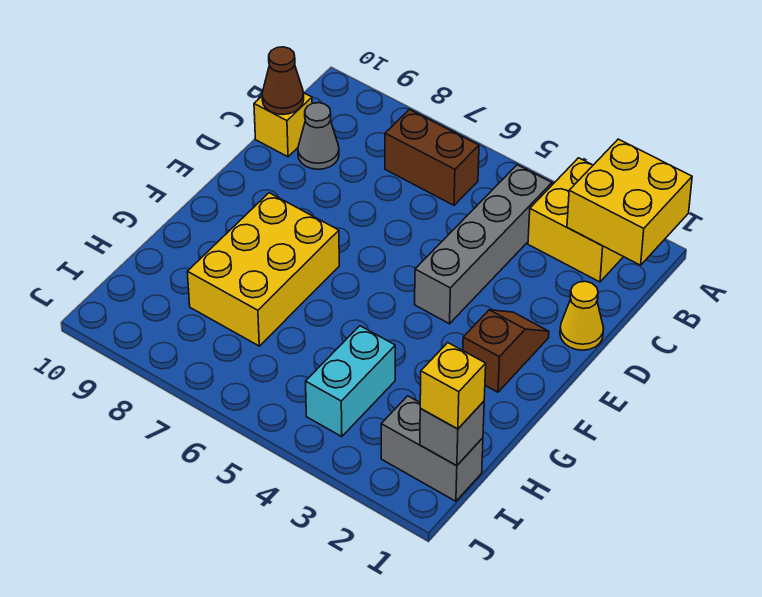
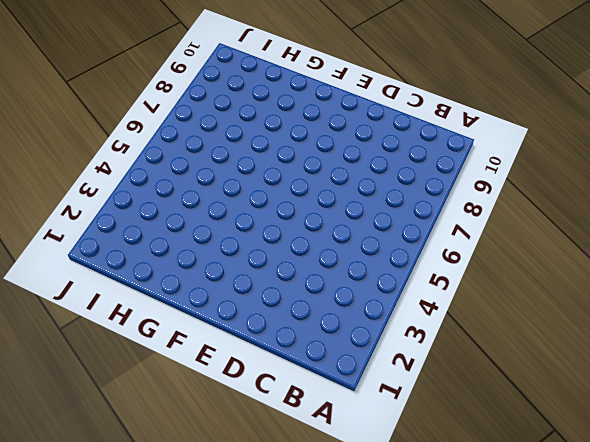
none -> yellow 2x2 brick [528,158,623,282]
none -> grey 1x4 brick [415,165,552,324]
none -> brown 1x2 brick [385,109,479,205]

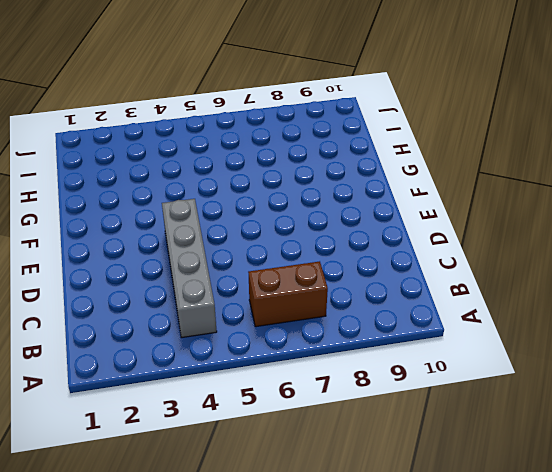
none -> yellow 2x2 brick [528,158,623,282]
none -> grey 1x1 cone [298,103,339,169]
none -> yellow 1x1 brick [254,93,312,157]

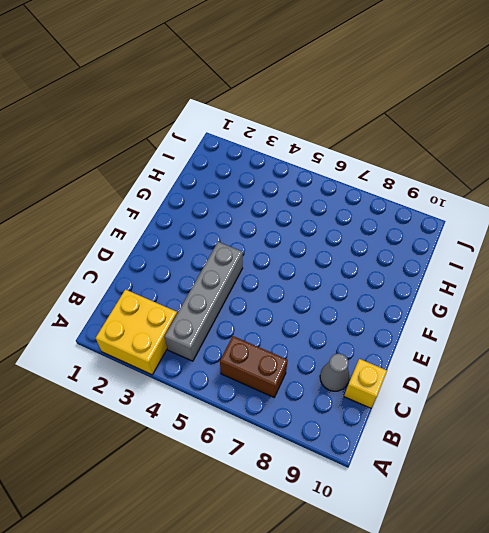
none -> yellow 1x1 cone [560,281,604,350]
none -> brown 1x2 slope [463,310,549,392]
none -> yellow 2x3 brick [187,193,339,346]

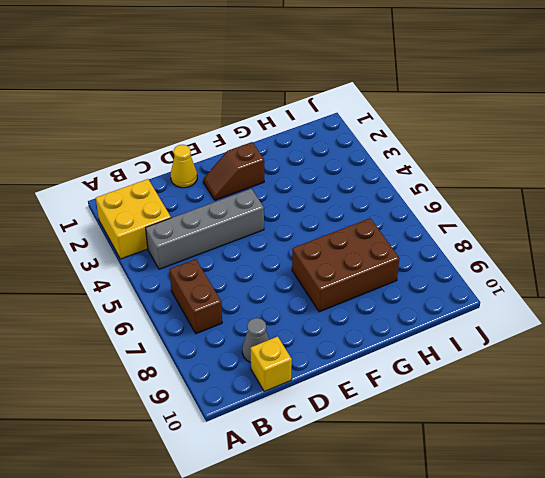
brown 2x3 brick [292,218,400,312] -> yellow 2x3 brick [187,193,339,346]
none -> cyan 1x2 brick [306,326,395,437]
none -> grey 1x2 brick [381,396,483,501]
none -> yellow 2x2 brick [567,139,692,265]

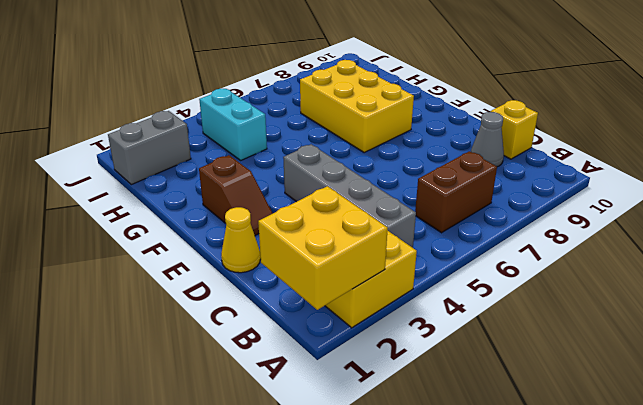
none -> brown 1x1 cone [262,47,304,115]
none -> grey 1x1 brick [420,401,484,466]
none -> yellow 1x1 brick [420,343,486,429]

